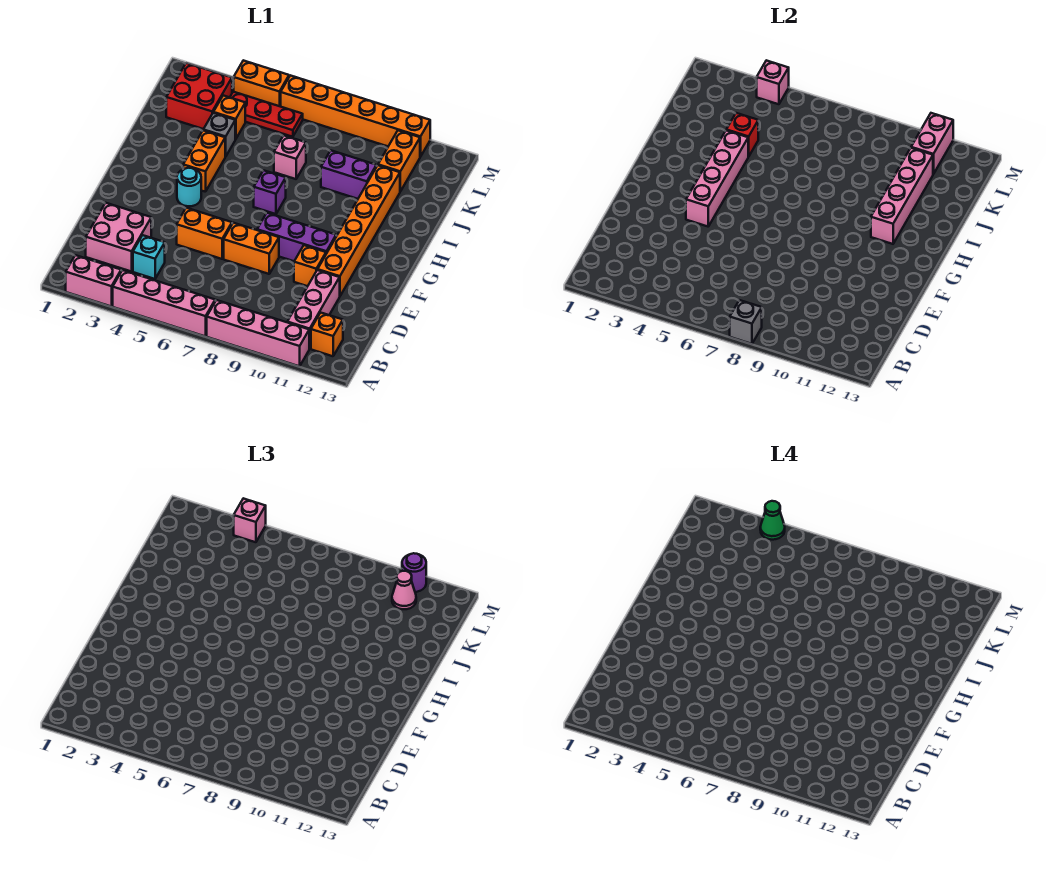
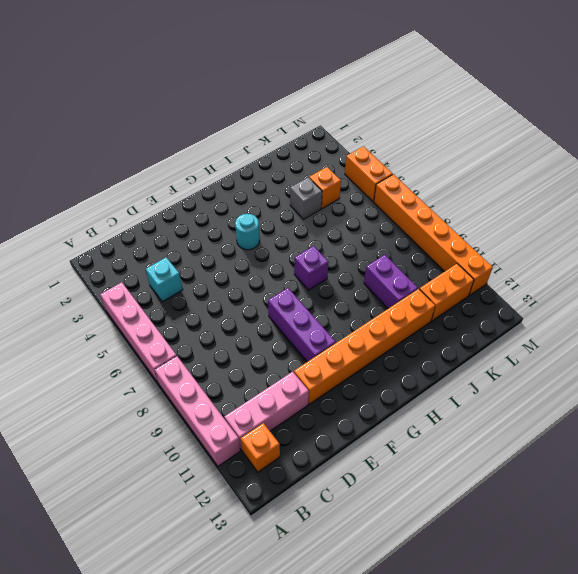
none -> pink 1x2 brick [66,255,121,307]
none -> pink 2x2 brick [86,203,151,272]
none -> orange 1x2 brick [177,208,232,259]
none -> orange 1x2 brick [224,223,279,274]

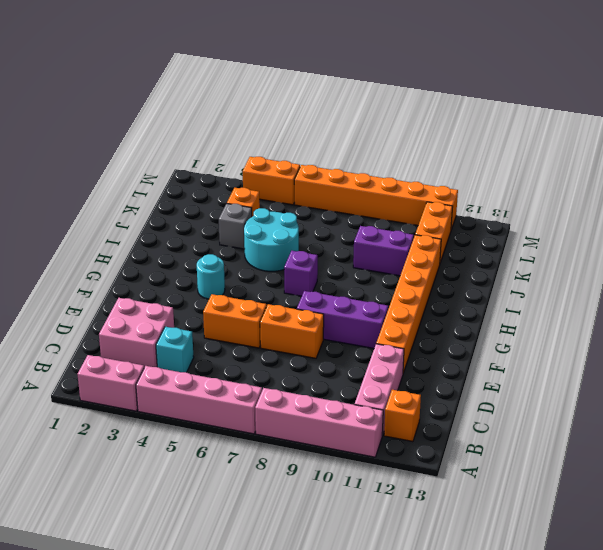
cyan 2x2 round brick [244,208,299,271] -> none
none -> orange 1x1 brick [294,245,326,286]
none -> orange 1x2 brick [183,130,226,192]
none -> pink 1x1 brick [274,136,306,179]
none -> red 2x2 brick [166,63,232,129]

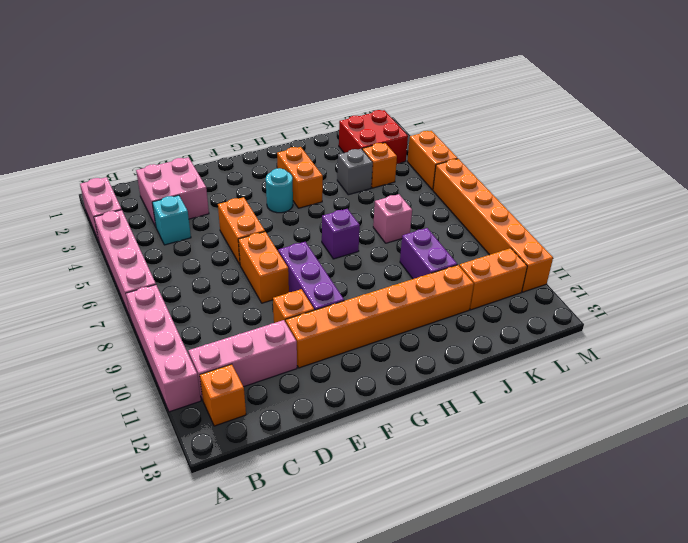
orange 1x2 brick [277,147,323,208] -> orange 1x2 brick turned to [183,130,226,192]
none -> red 1x3 plate [230,92,303,137]
none -> grey 1x1 brick [730,300,762,344]
none -> pink 1x4 brick [686,130,749,226]
none -> pink 1x4 brick [871,148,933,244]

